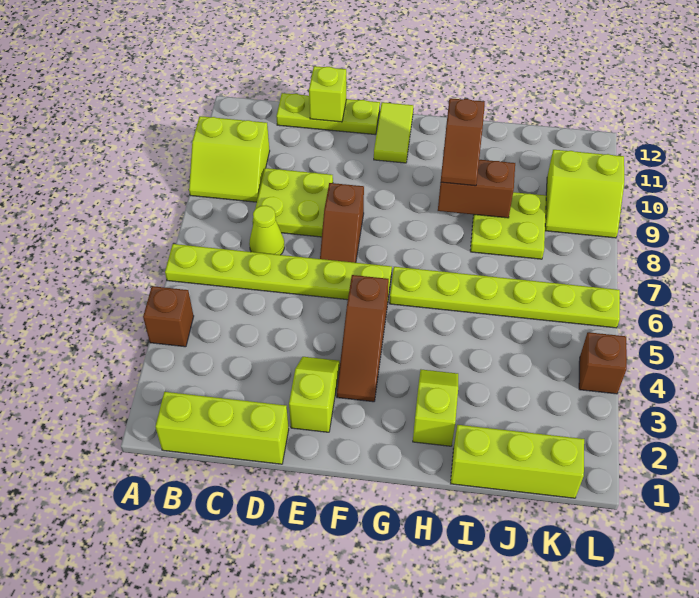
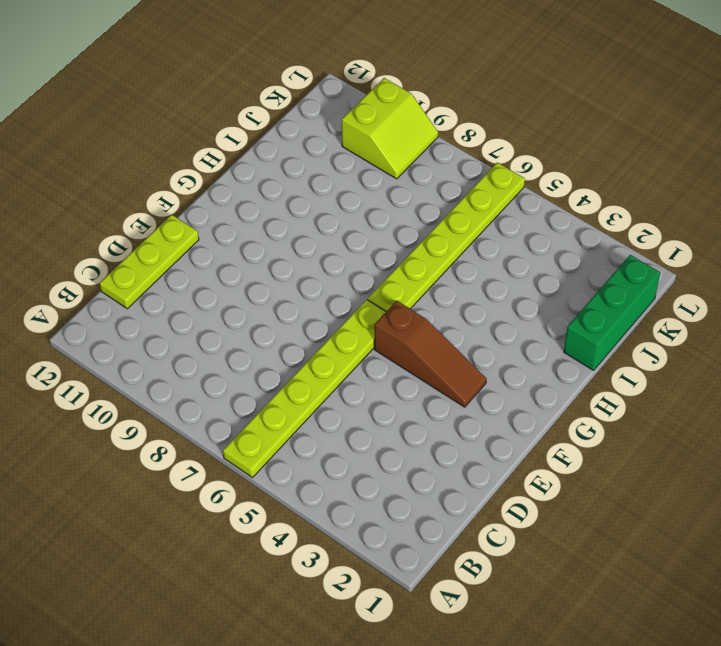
green 1x3 brick [564,255,660,370] -> lime 1x3 brick [451,425,584,498]
none -> brown 1x1 brick [143,286,194,347]
none -> lime 2x2 slope [189,116,270,202]
none -> lime 1x3 brick [155,392,289,464]

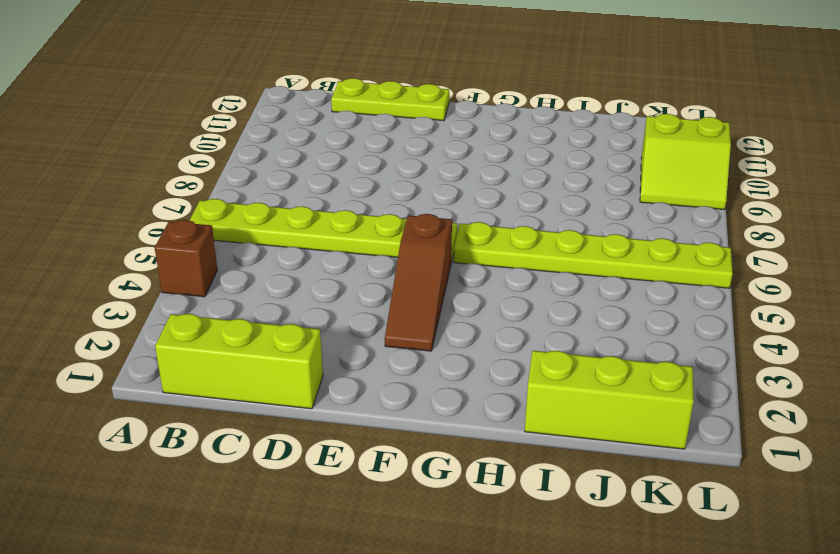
none -> lime 2x2 slope [189,116,270,202]
none -> lime 1x1 cone [249,206,284,255]
none -> lime 2x2 plate [253,168,333,237]

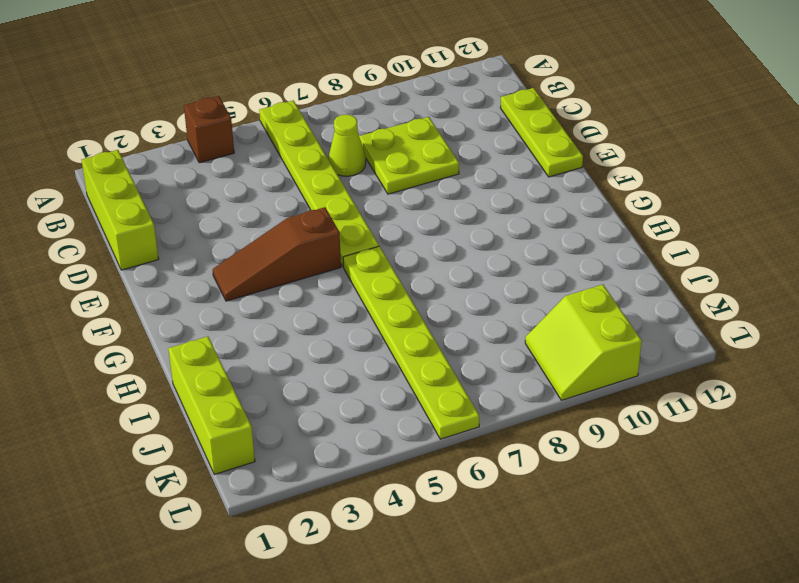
none -> lime 2x2 slope [189,116,270,202]
none -> lime 1x2 slope [289,357,340,432]
none -> brown 1x2 slope [320,183,364,263]

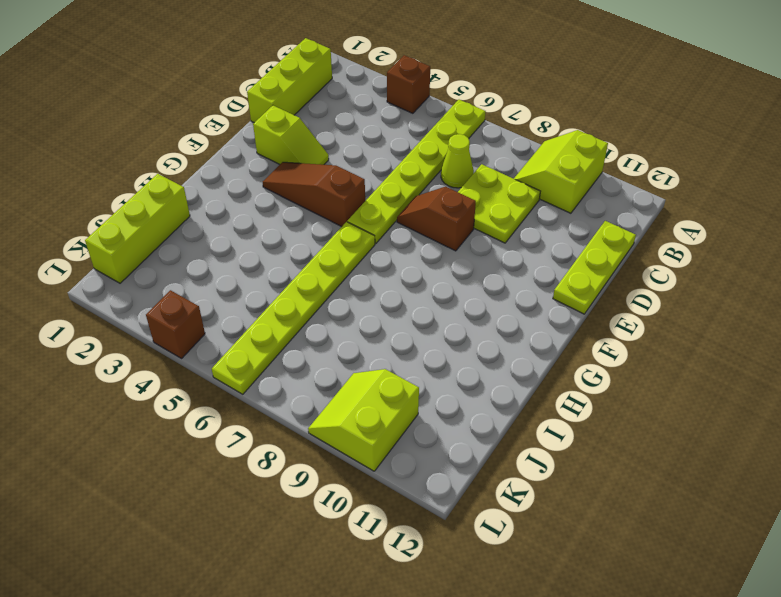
none -> lime 1x2 tile [374,102,413,163]
none -> lime 1x2 slope [413,370,458,446]
none -> lime 2x2 plate [470,192,546,259]

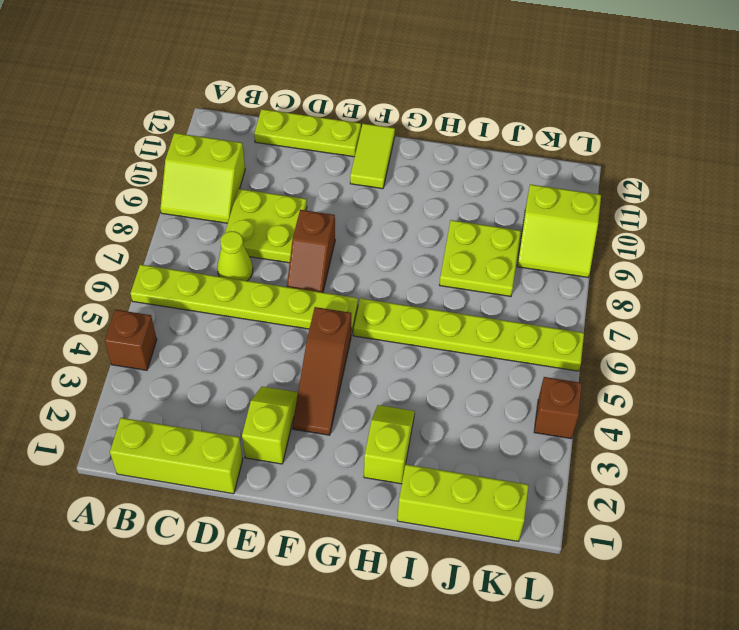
none -> lime 1x1 brick [309,66,346,122]
none -> brown 1x2 brick [438,160,515,218]
none -> brown 1x2 slope [441,98,485,186]

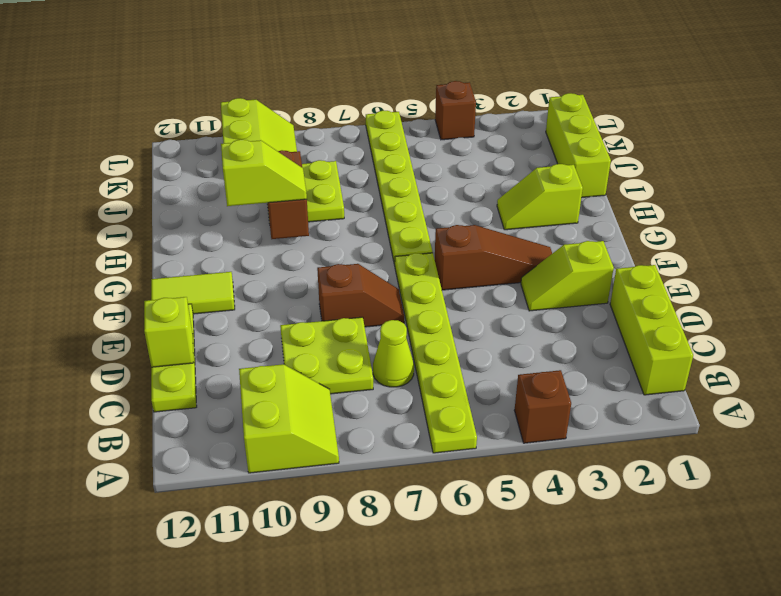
lime 1x2 slope [221,139,307,206] -> brown 1x2 slope [441,98,485,186]

